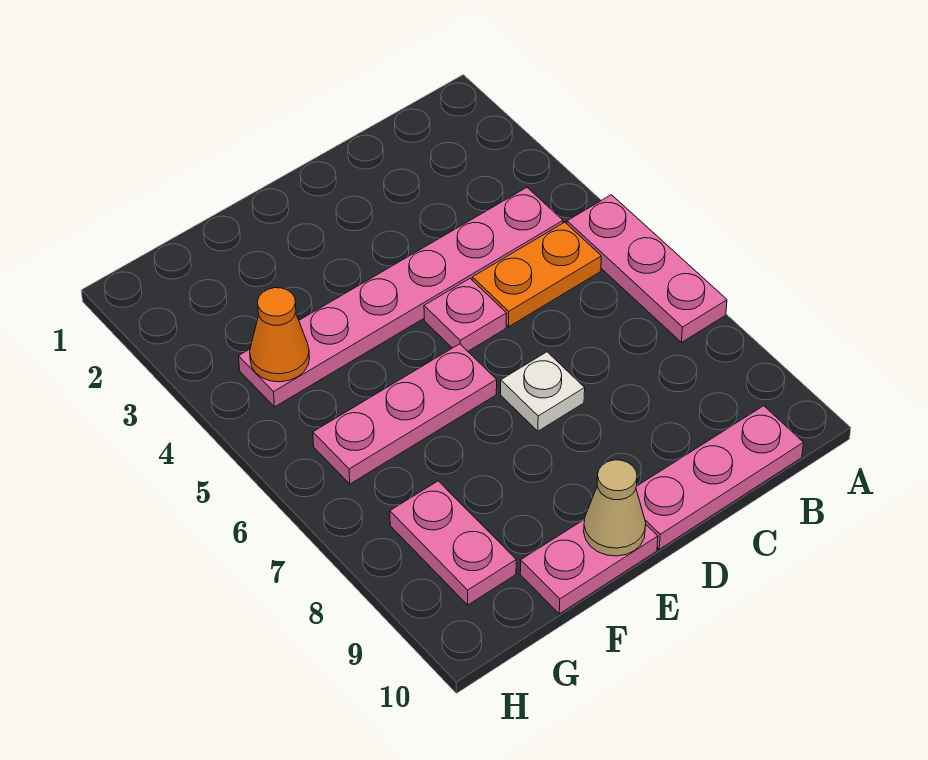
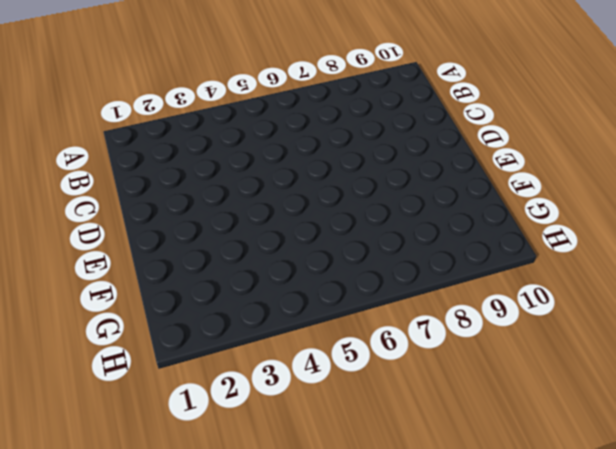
none -> pink 1x3 plate [567,195,727,342]
none -> pink 1x6 plate [239,188,563,407]

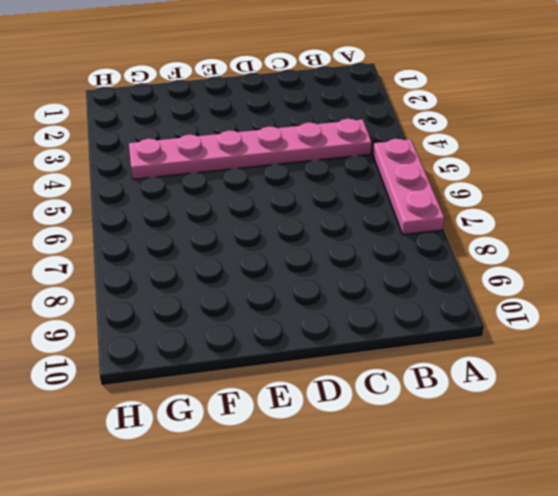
none -> orange 1x2 plate [472,222,601,327]
none -> pink 1x3 plate [636,406,803,549]

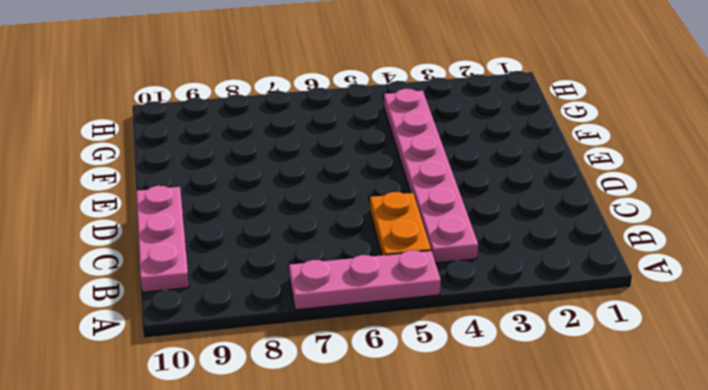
none -> pink 1x1 plate [424,279,506,351]
none -> white 1x1 plate [501,352,585,431]

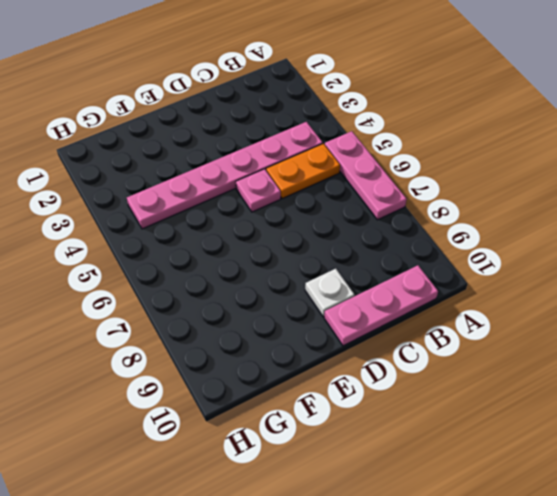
white 1x1 plate [305,269,355,317] -> white 1x1 plate moved to [501,352,585,431]
none -> pink 1x3 plate [313,344,497,484]
none -> pink 1x2 plate [520,519,658,614]

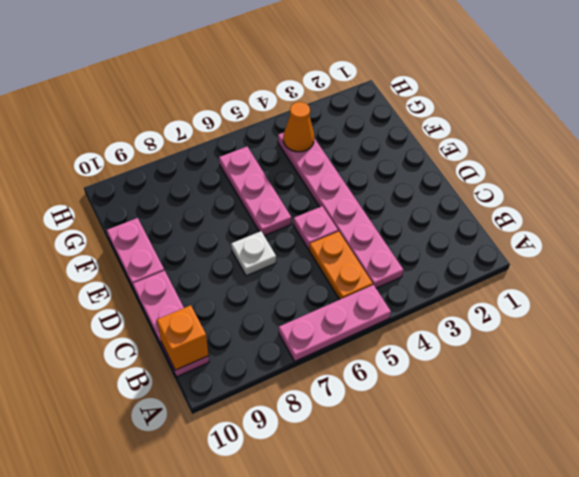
orange 1x1 brick [157,305,209,370] -> none
none -> pink 1x2 plate [390,481,516,605]
none -> tan 1x1 cone [584,460,646,556]

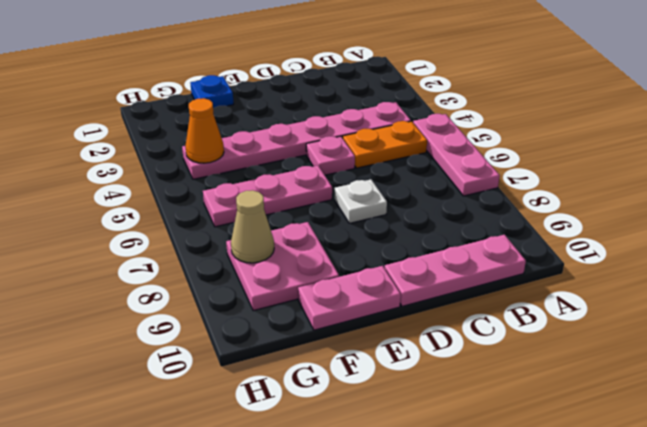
blue 1x1 plate [190,75,234,108] -> none
pink 2x2 plate [226,222,339,311] -> pink 1x2 plate [390,481,516,605]
tan 1x1 cone [231,190,274,263] -> tan 1x1 cone moved to [584,460,646,556]

